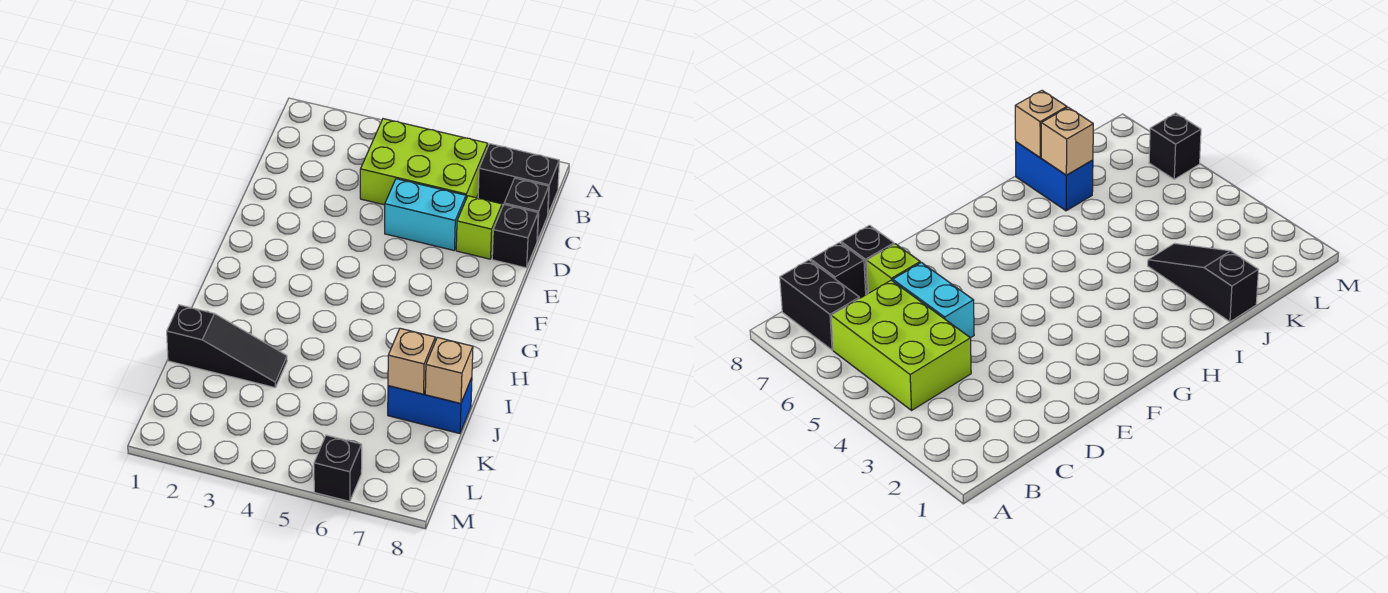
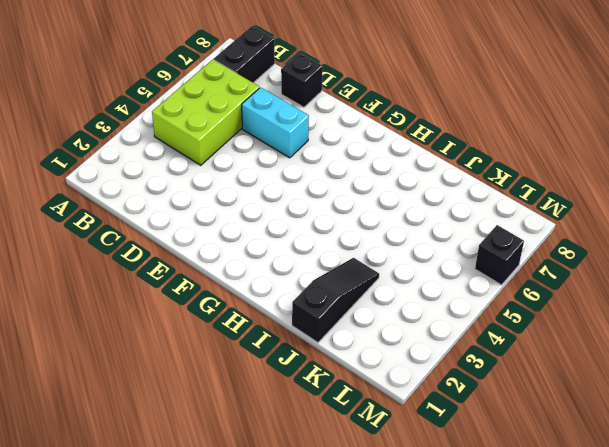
cyan 1x2 brick [242,87,309,158] -> cyan 1x2 brick turned to [385,179,466,250]
none -> black 1x1 brick [504,178,549,241]
none -> lime 1x1 brick [456,196,502,259]

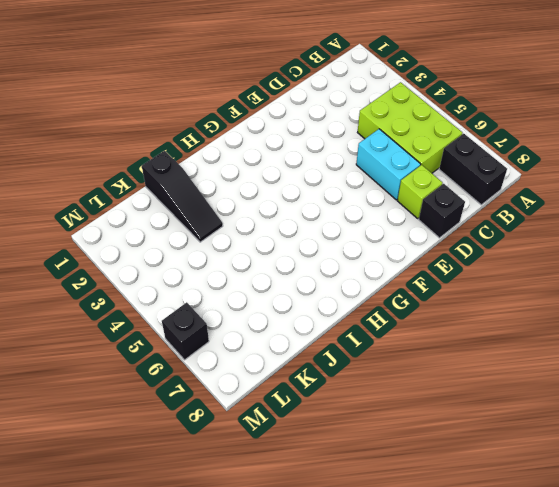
none -> black 1x1 brick [504,178,549,241]
none -> blue 1x2 brick [388,378,472,434]

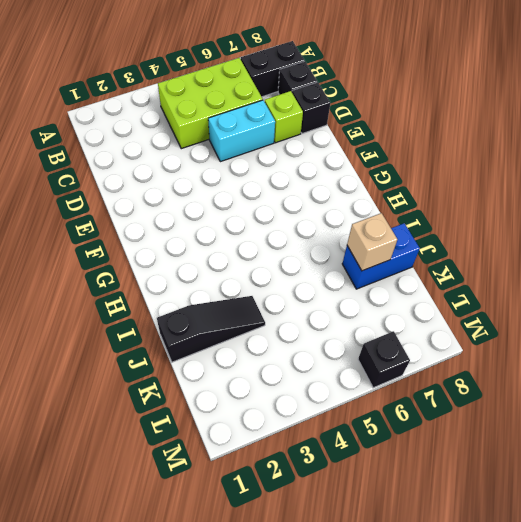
none -> tan 1x1 brick [425,337,473,404]

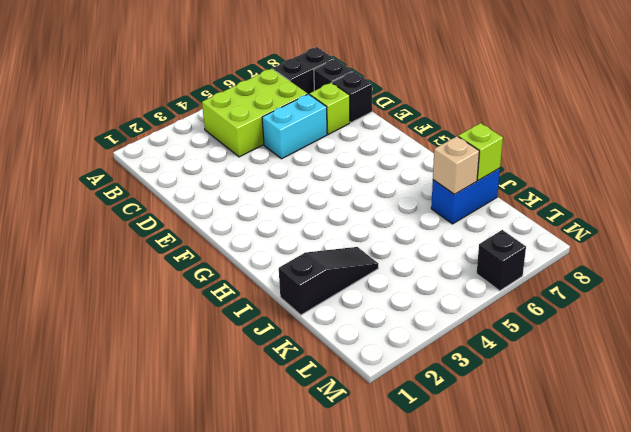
lime 1x1 brick [458,123,503,181] -> tan 1x1 brick [425,337,473,404]

